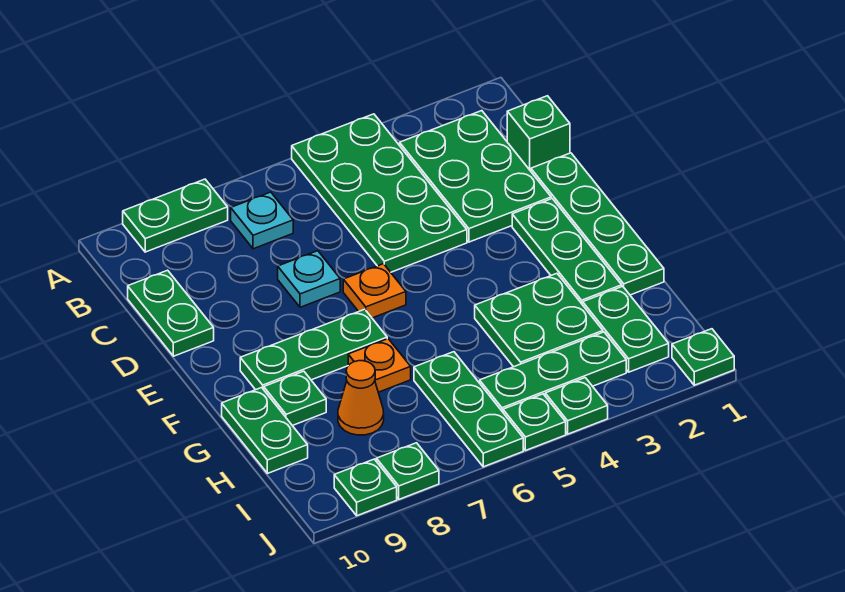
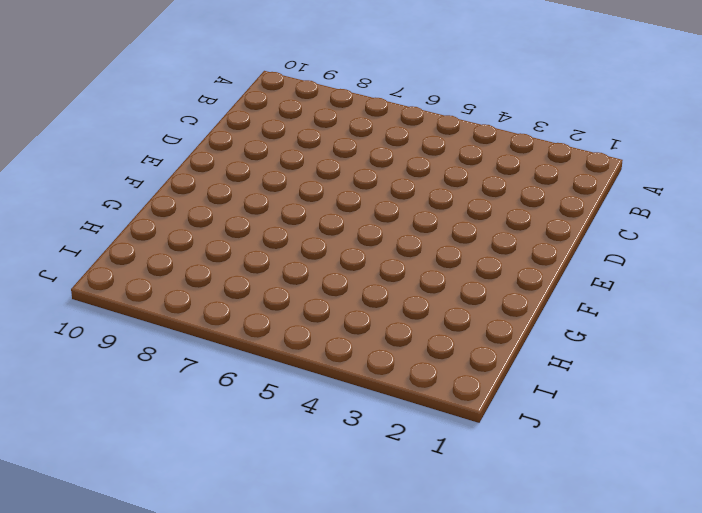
none -> green 2x4 plate [292,114,467,272]
none -> green 1x2 plate [123,179,228,252]
none -> green 2x3 plate [400,111,551,242]

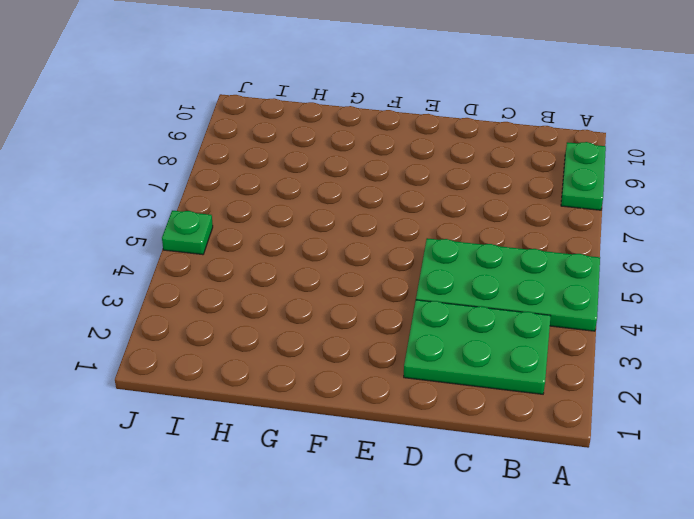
none -> cyan 1x1 plate [231,192,293,249]
none -> green 1x1 brick [507,96,570,171]
none -> green 1x2 plate [128,270,214,356]

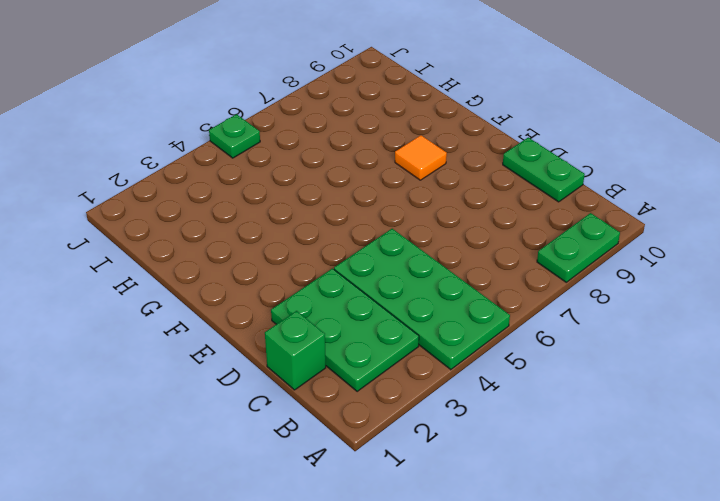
orange 1x1 tile [395,135,447,180] -> green 1x3 plate [240,309,387,390]
none -> cyan 1x1 plate [231,192,293,249]
none -> green 1x4 plate [531,153,664,295]
none -> cyan 1x1 plate [278,251,340,307]

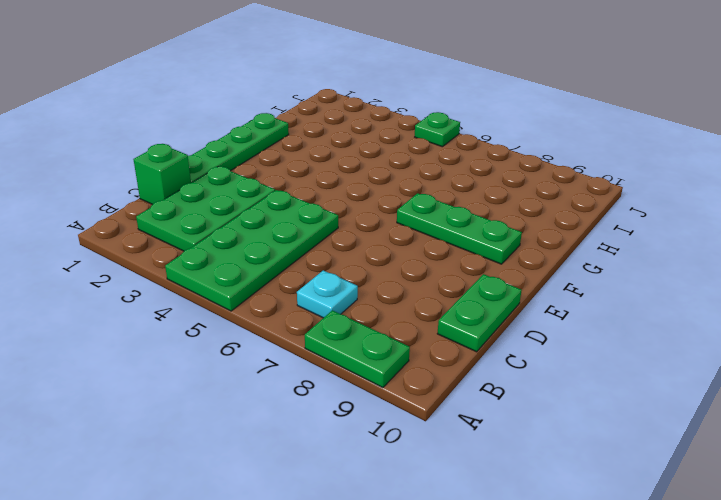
none -> cyan 1x1 plate [278,251,340,307]
none -> green 1x3 plate [512,199,622,305]
none -> orange 1x1 plate [343,264,406,318]

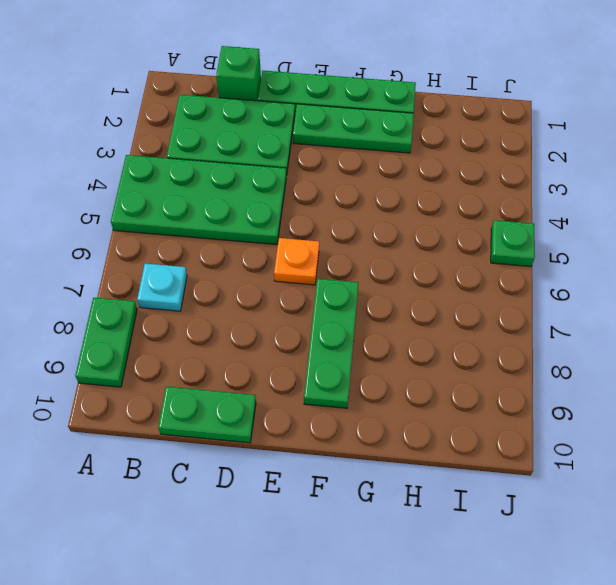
none -> cyan 1x1 plate [278,251,340,307]
none -> green 2x2 plate [475,274,603,367]
none -> orange 1x1 plate [348,339,411,392]

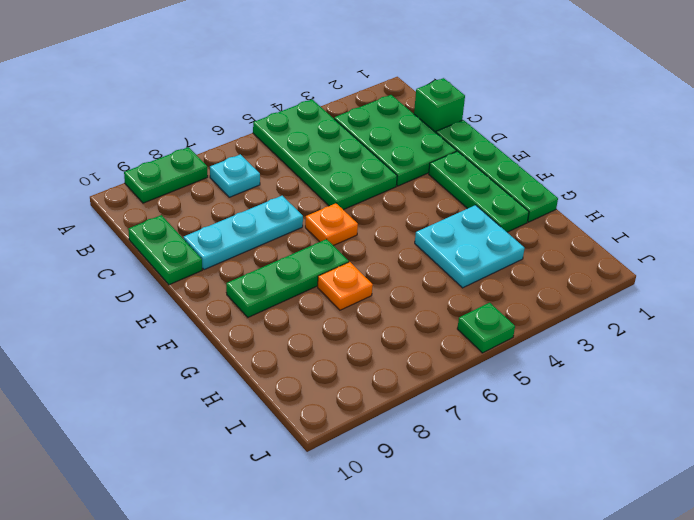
cyan 1x3 plate [184,196,303,270] -> cyan 1x1 plate [278,251,340,307]
cyan 2x2 plate [415,205,525,288] -> green 2x2 plate [475,274,603,367]
none -> green 1x1 plate [264,371,326,426]
none -> green 1x2 plate [222,388,308,473]
none -> green 1x2 plate [583,286,669,372]

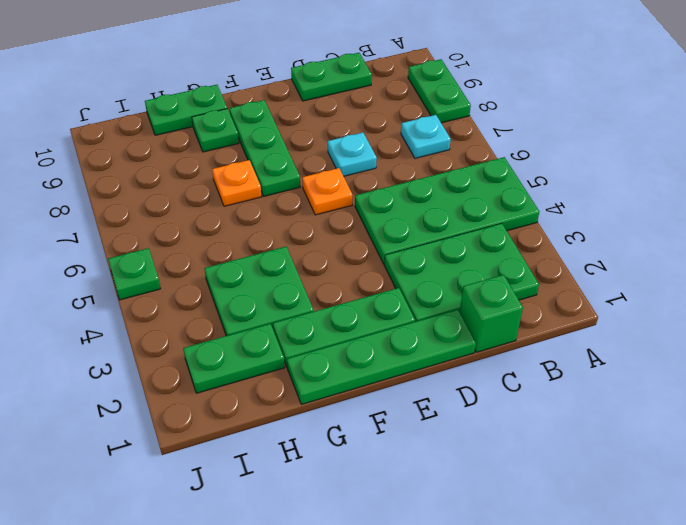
none -> green 1x3 plate [414,352,523,467]
none -> orange 1x1 cone [338,361,384,435]
none -> green 1x3 plate [480,332,626,412]

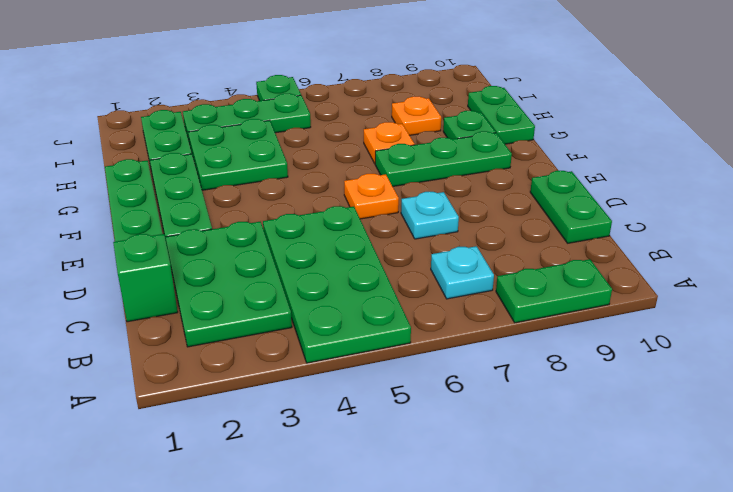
orange 1x1 plate [392,97,441,135] -> orange 1x1 cone [338,361,384,435]
none -> green 1x3 plate [414,352,523,467]
none -> green 1x1 plate [672,329,734,385]
none -> green 1x1 plate [545,378,608,434]

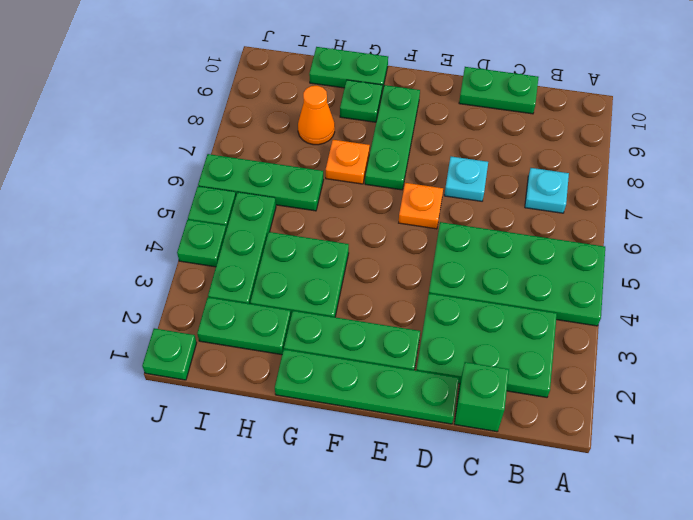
none -> green 1x2 plate [123,179,228,252]
none -> green 1x1 plate [376,443,439,499]
none -> green 1x1 plate [334,459,397,516]

